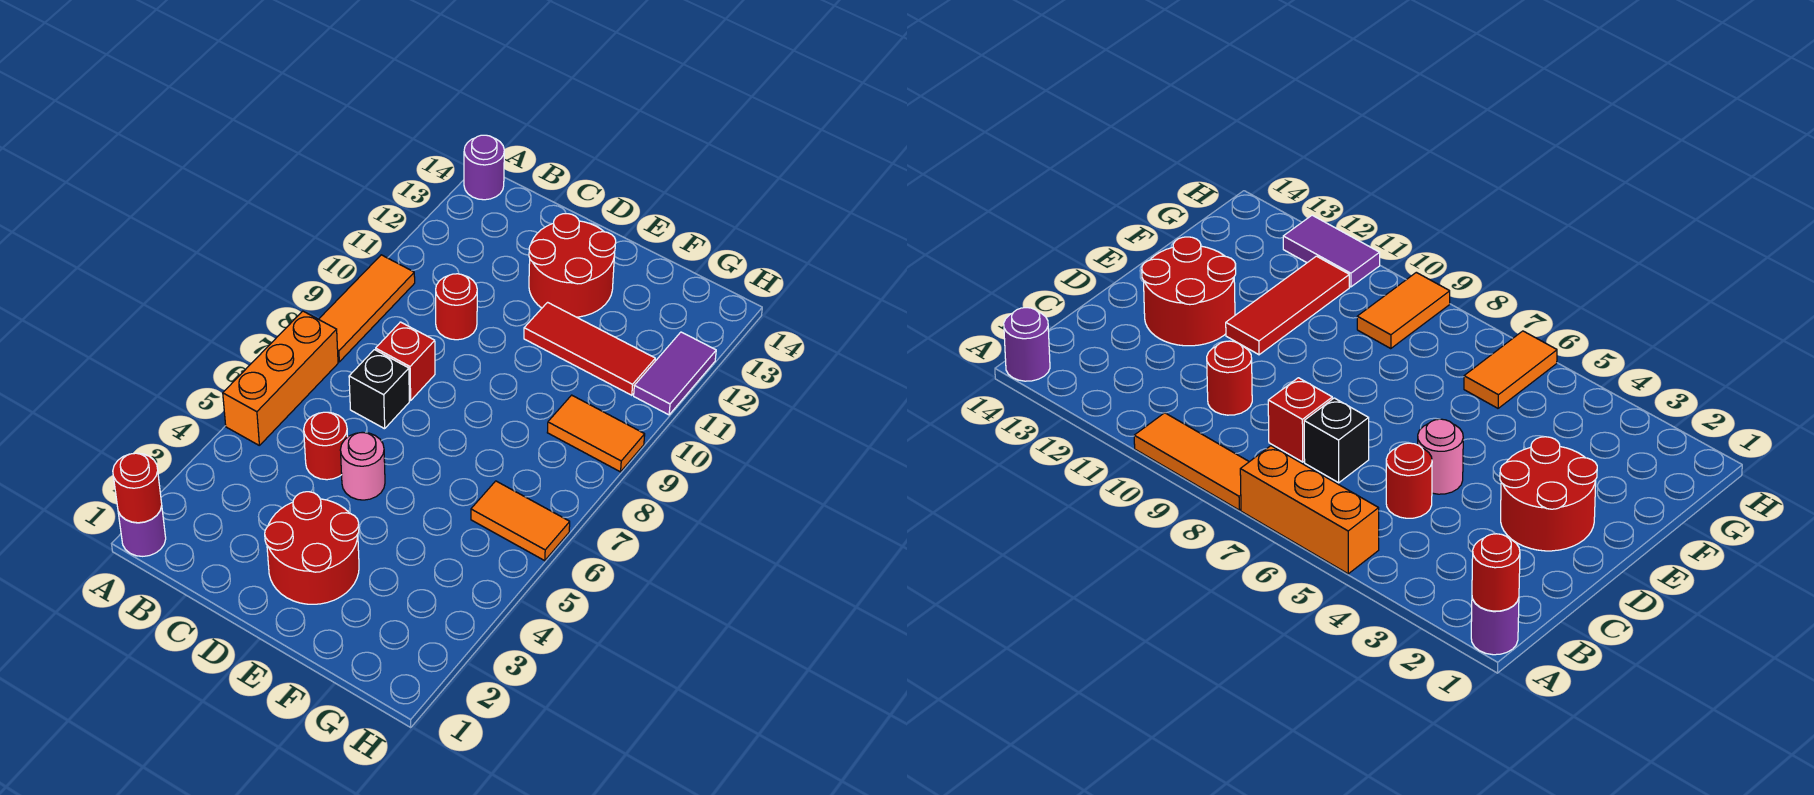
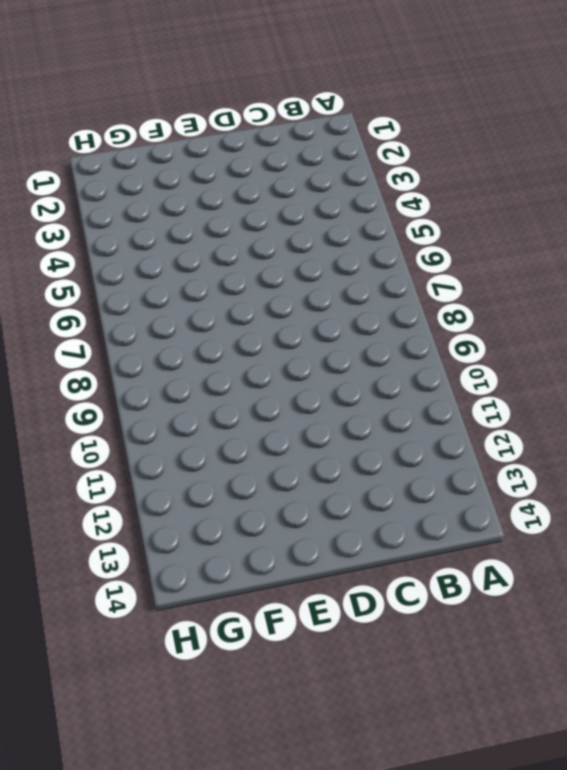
none -> purple 1x1 round brick [118,506,166,556]
none -> orange 1x3 brick [223,311,338,445]
none -> orange 1x3 tile [319,255,415,362]

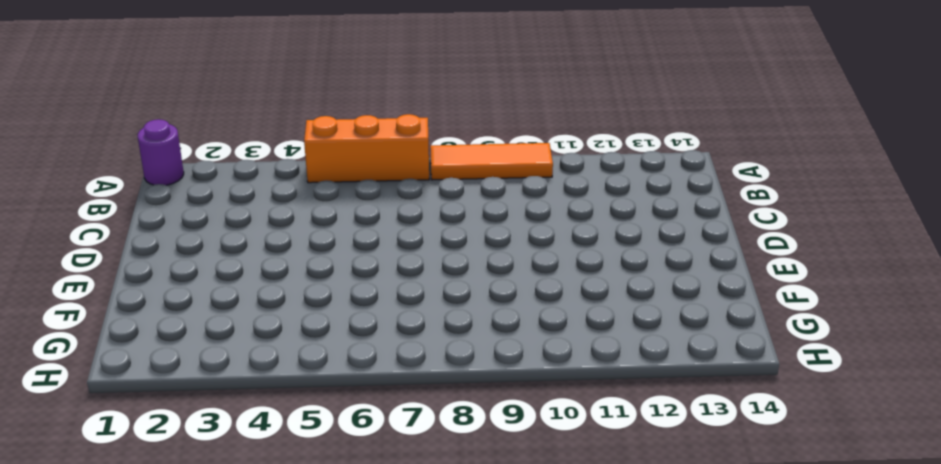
none -> purple 1x1 round brick [464,135,504,200]
none -> red 1x1 round brick [304,412,347,480]
none -> black 1x1 brick [349,350,409,429]

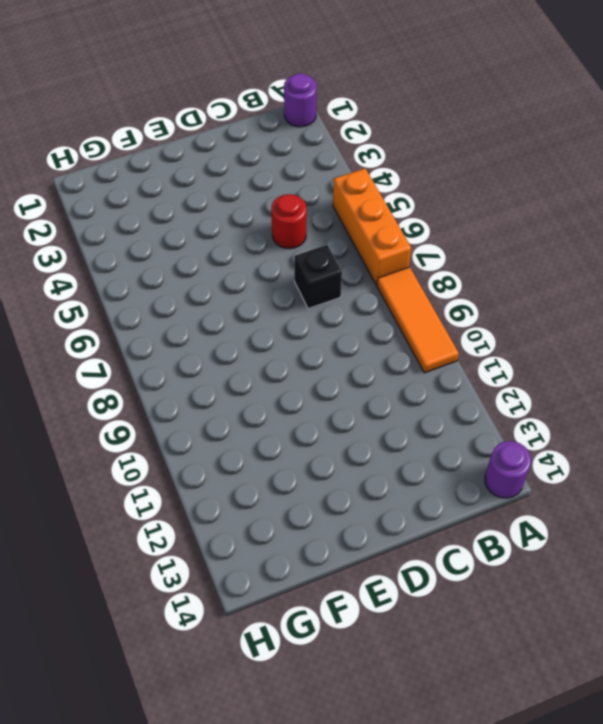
none -> red 1x1 brick [376,322,435,401]
none -> red 1x1 round brick [436,274,477,340]
none -> red 2x2 round brick [265,492,359,604]

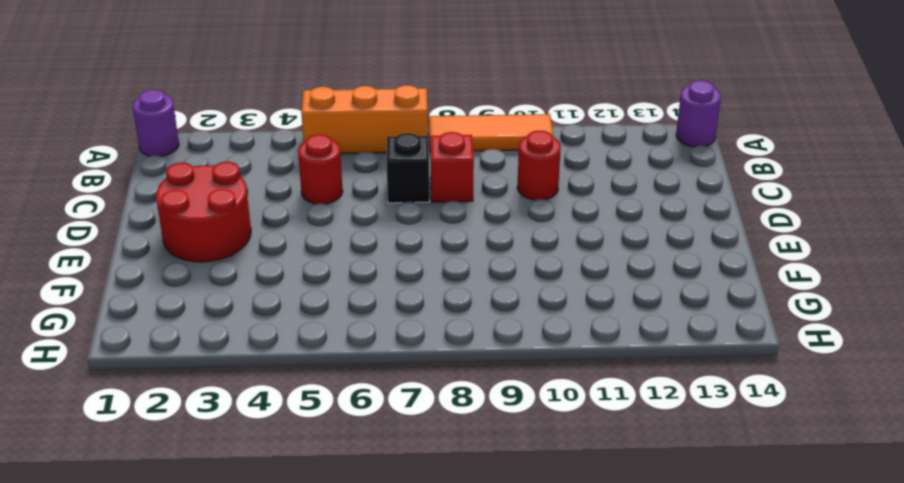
none -> pink 1x1 round brick [340,432,385,500]
none -> red 2x2 round brick [529,214,616,317]
none -> red 1x3 tile [524,302,655,395]

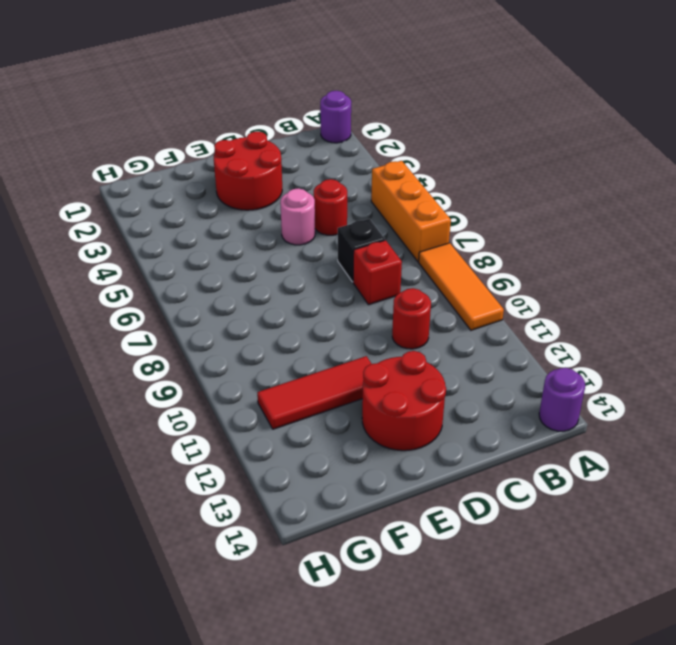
none -> orange 1x2 tile [471,481,570,561]
none -> orange 1x2 tile [547,395,645,472]
none -> purple 1x2 tile [634,332,716,415]

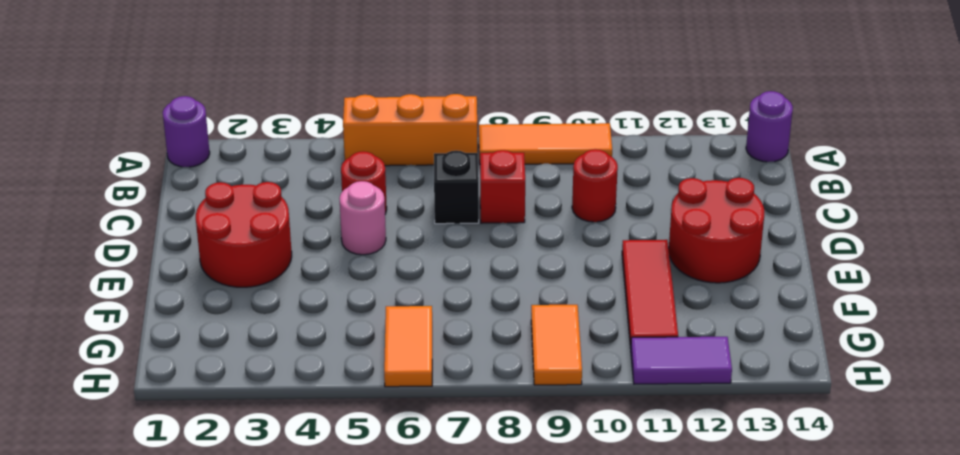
none -> red 1x1 round brick [113,453,162,523]

